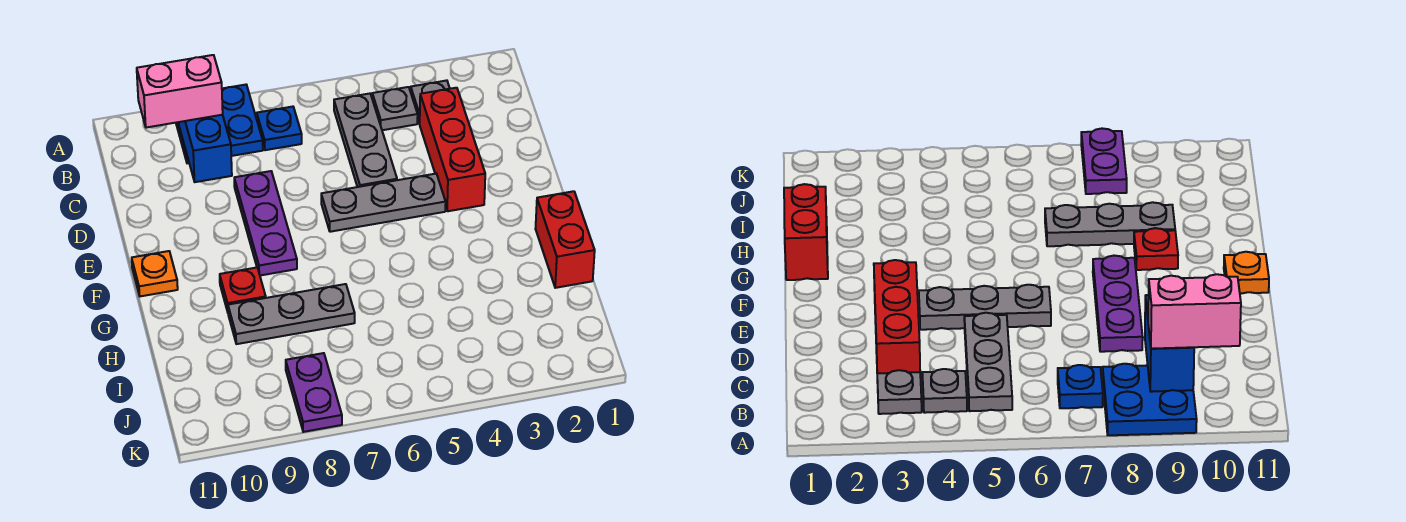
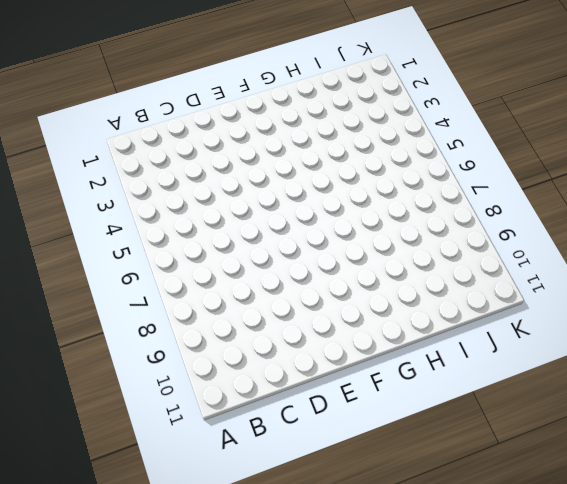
none -> blue 2x2 plate [176,85,263,163]
none -> grey 1x1 plate [411,80,450,124]
none -> grey 1x1 plate [372,87,418,130]

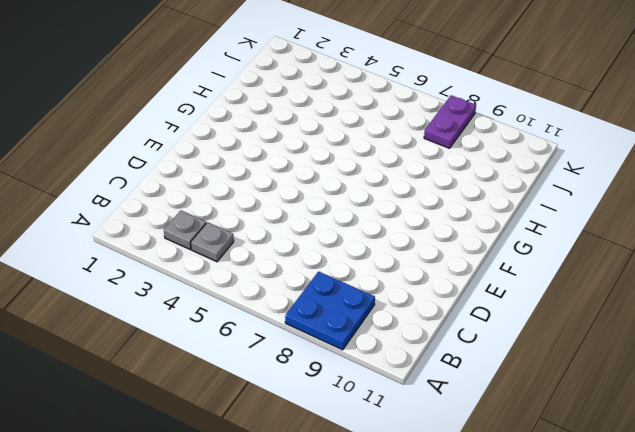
none -> grey 1x3 plate [334,94,397,187]
none -> blue 1x1 plate [257,107,302,150]
none -> red 1x3 brick [420,88,485,211]

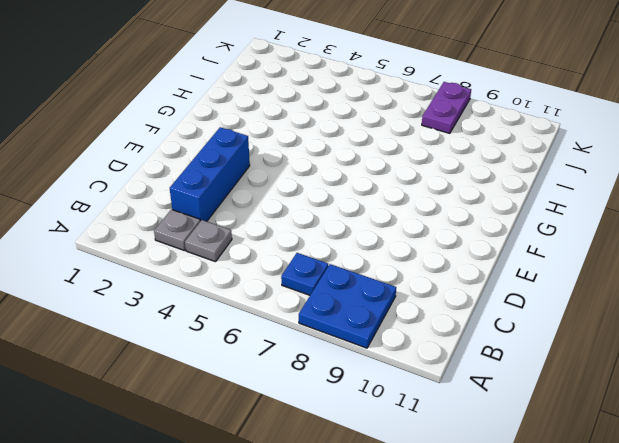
blue 1x3 brick [170,127,250,221] -> red 1x3 brick [420,88,485,211]
none -> grey 1x3 plate [334,94,397,187]
none -> purple 1x3 plate [234,171,297,276]
none -> grey 1x3 plate [321,174,446,232]

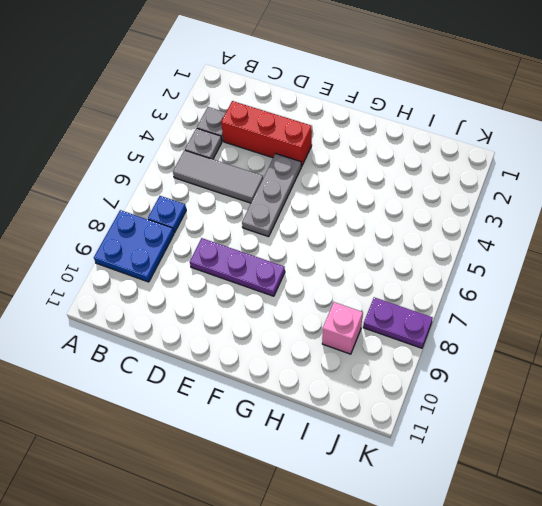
grey 1x3 tile [173,150,263,203] -> grey 1x3 plate [334,94,397,187]
pink 1x1 brick [322,302,363,354] -> none
none -> orange 1x1 plate [132,251,178,296]
none -> red 1x2 brick [535,191,595,288]
none -> red 1x1 plate [220,268,266,312]

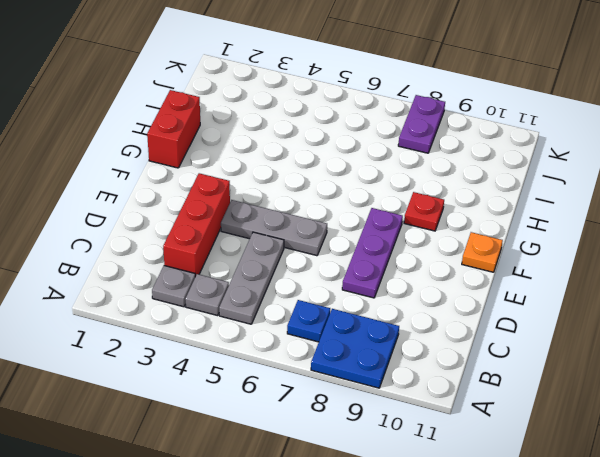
none -> grey 1x3 plate [228,284,355,344]
none -> blue 1x2 brick [179,115,232,182]
none -> pink 1x2 brick [137,55,223,128]

